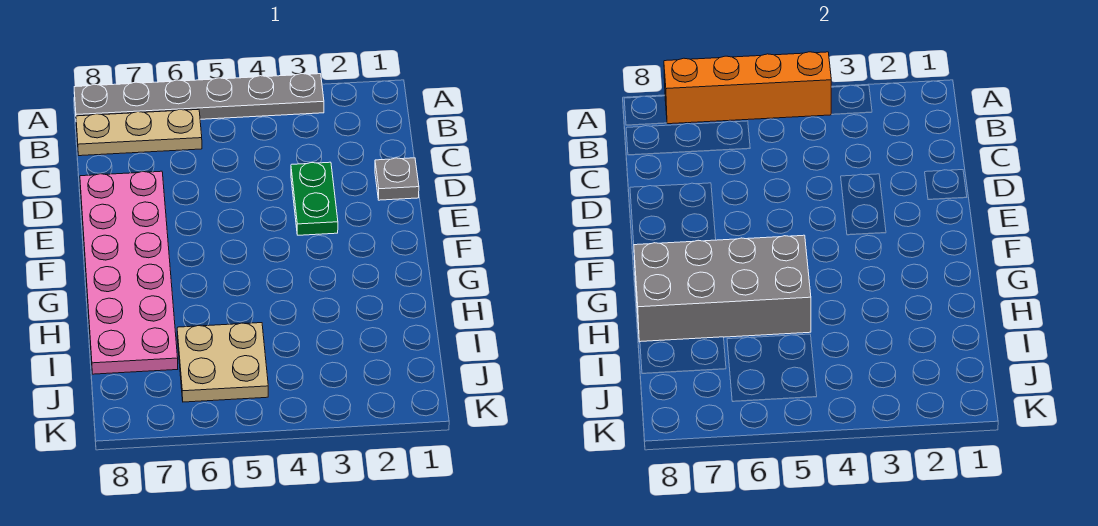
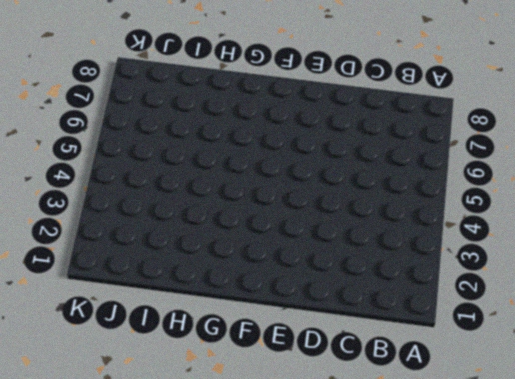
none -> grey 1x6 plate [74,74,324,119]
none -> tan 1x3 plate [76,109,202,156]

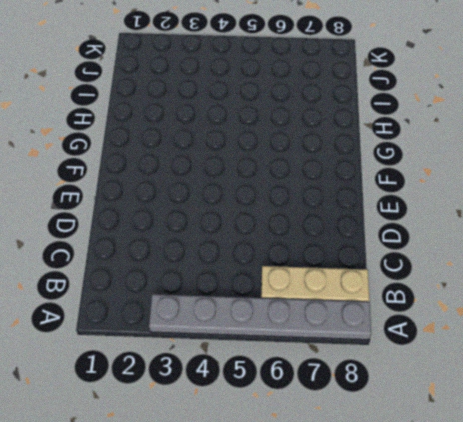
none -> grey 1x1 plate [375,158,419,200]
none -> green 1x2 plate [291,162,338,235]

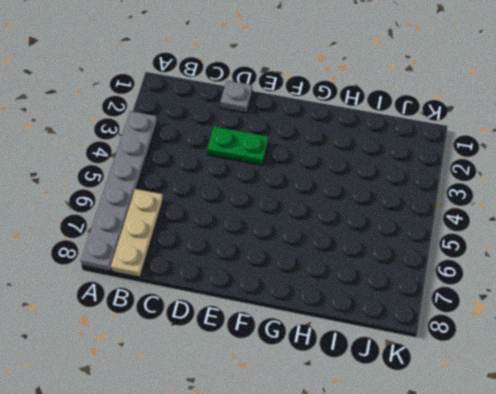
none -> pink 2x6 plate [80,171,178,374]
none -> tan 2x2 plate [177,323,268,402]

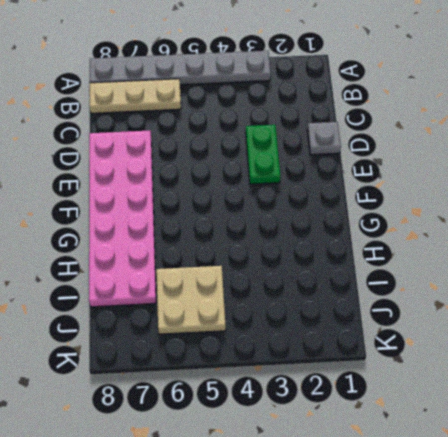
none -> orange 1x4 brick [664,52,832,124]
none -> grey 2x4 brick [634,235,811,342]

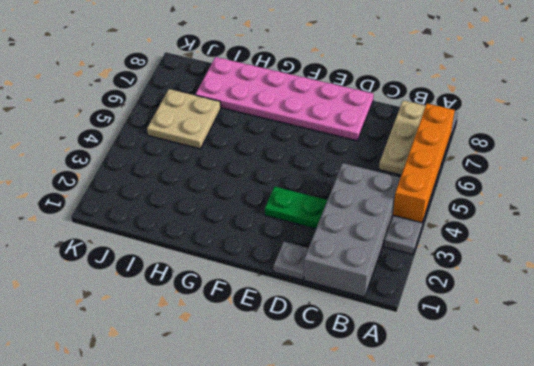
grey 2x4 brick [304,163,401,297] -> grey 2x4 brick moved to [634,235,811,342]

